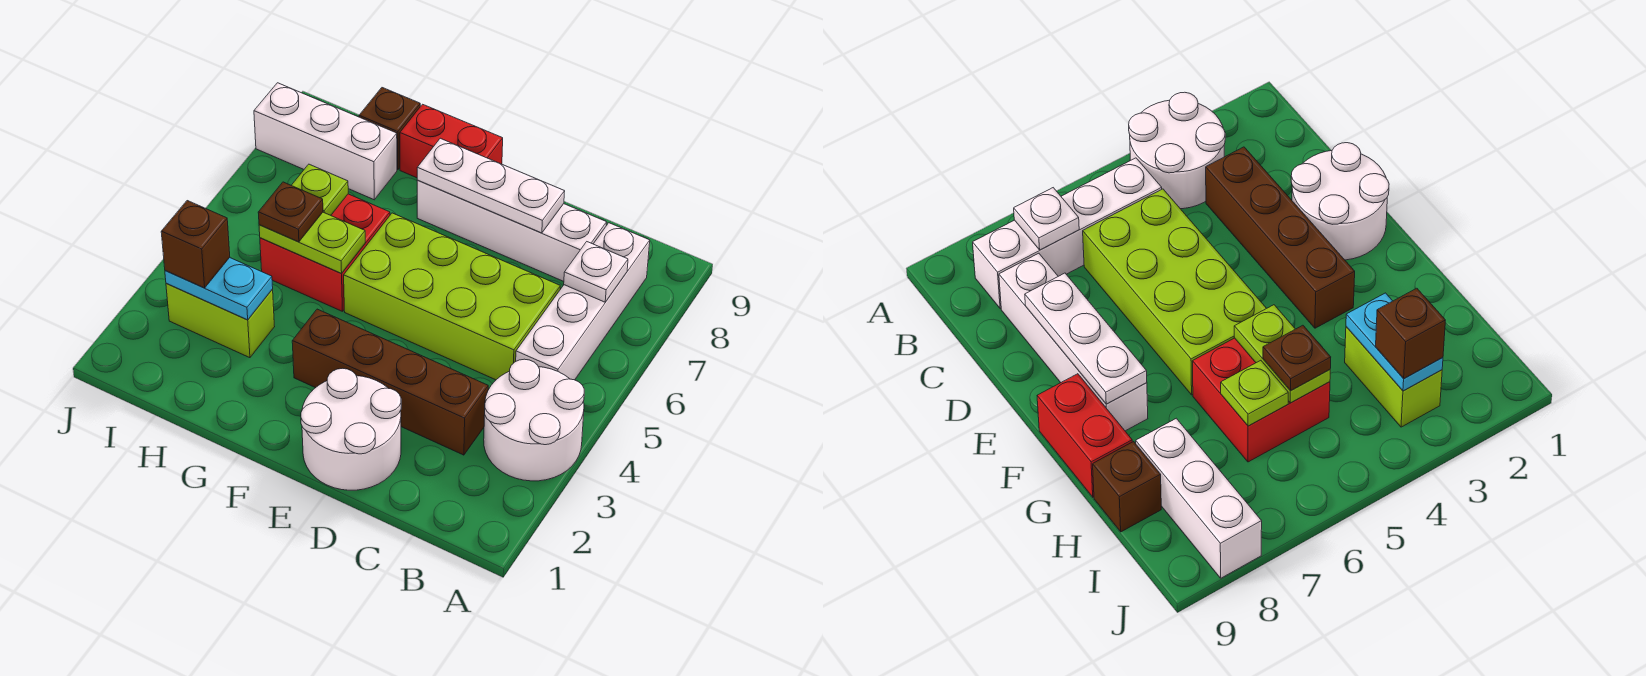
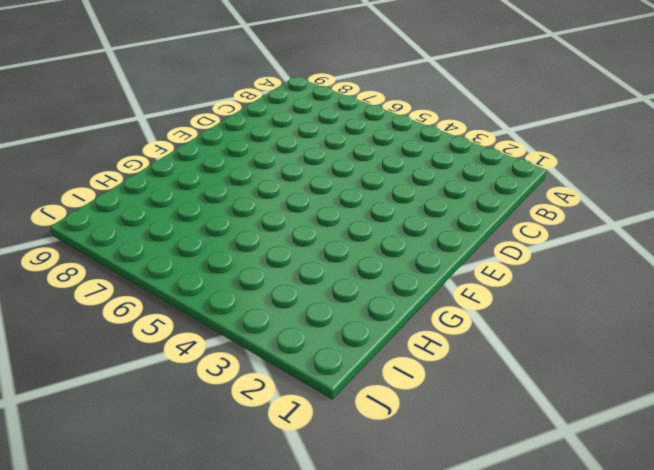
none -> white 2x2 round brick [484,359,584,481]
none -> white 1x4 brick [516,223,650,380]
none -> brown 1x4 brick [292,309,488,455]

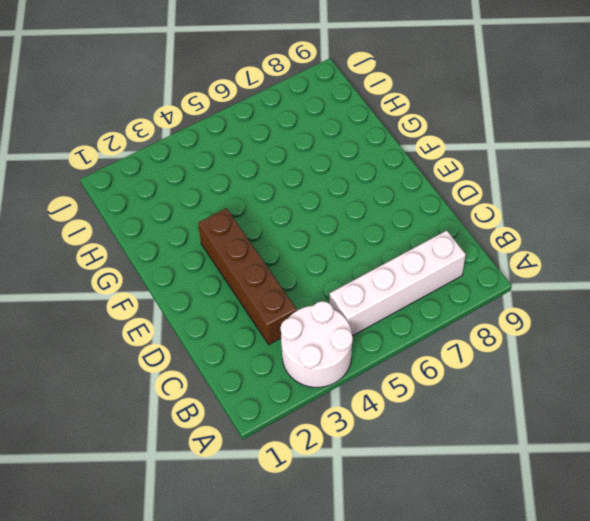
none -> lime 2x4 brick [344,213,560,380]
none -> white 1x4 brick [417,180,607,281]
none -> white 2x2 round brick [301,368,401,490]

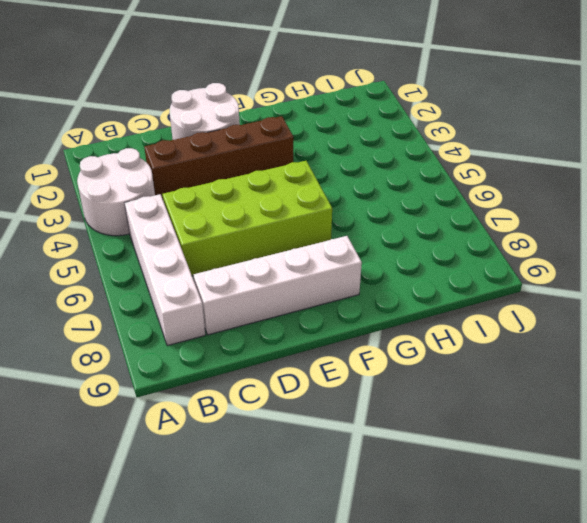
none -> red 1x2 brick [400,104,503,178]
none -> red 2x2 brick [260,194,390,311]
none -> lime 1x2 brick [166,284,275,358]

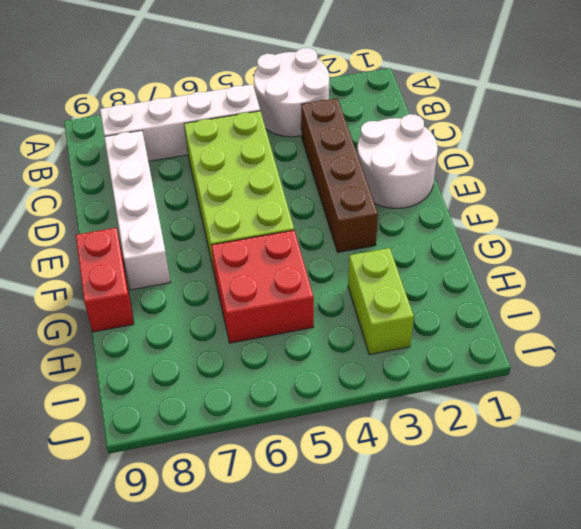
none -> white 1x3 brick [254,83,397,200]
none -> brown 1x1 brick [359,88,420,170]
none -> white 1x1 plate [564,242,628,302]

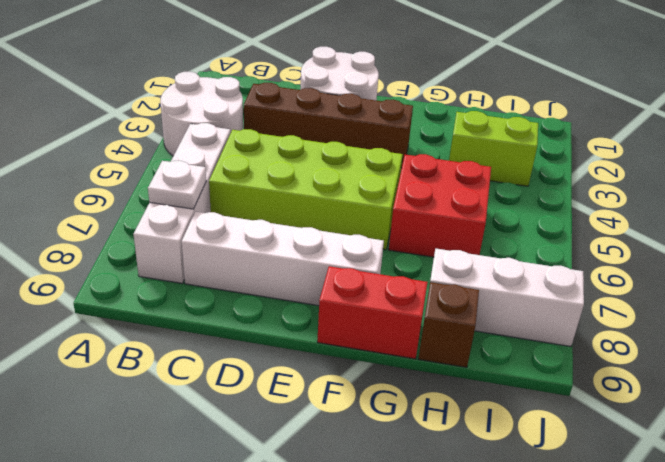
none -> white 1x3 plate [417,138,565,233]
none -> lime 1x2 plate [259,212,365,274]
none -> cyan 1x2 plate [165,258,273,320]

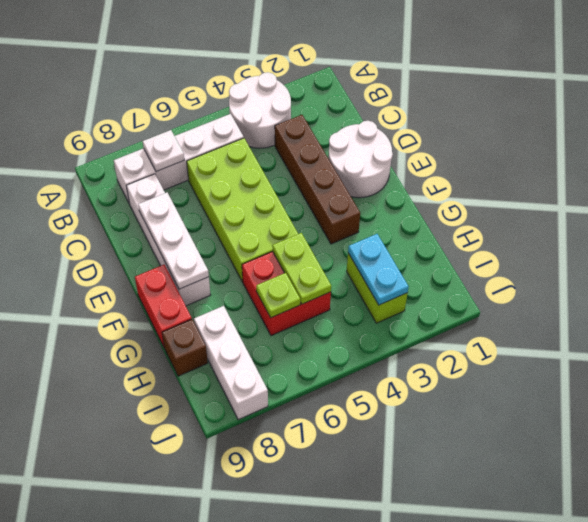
none -> brown 1x1 plate [258,182,323,242]
none -> brown 1x1 brick [161,201,230,288]

